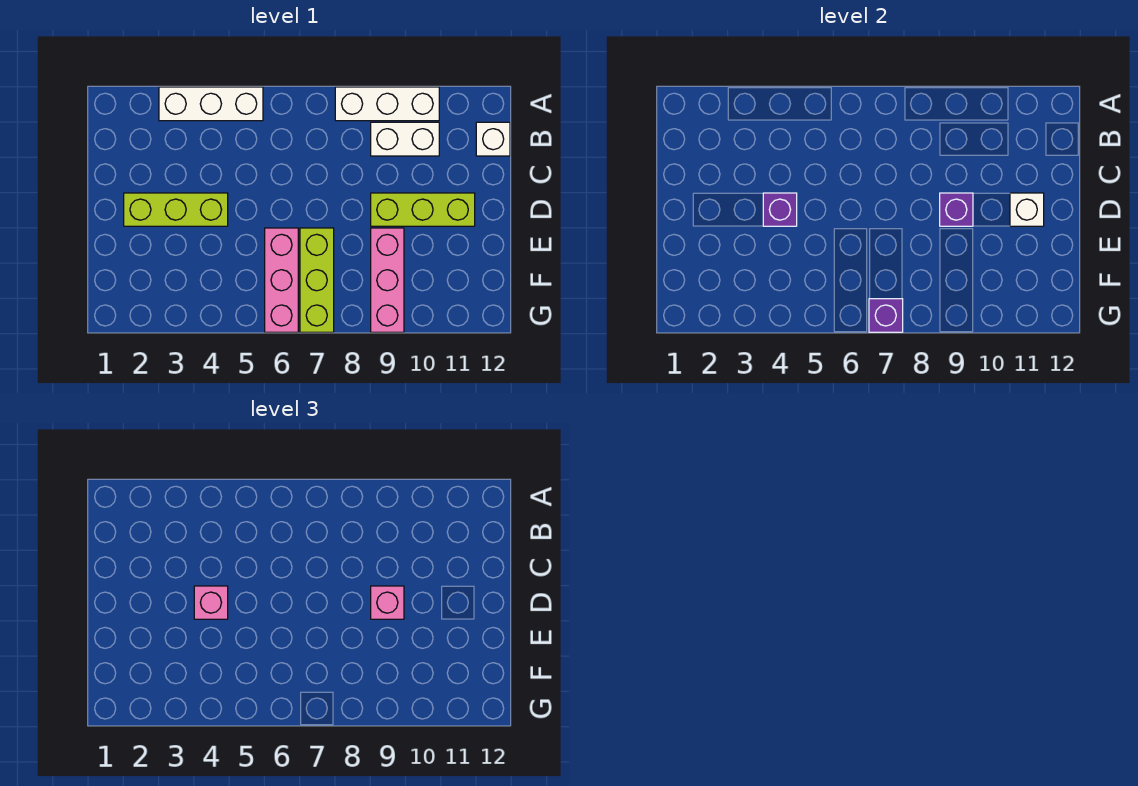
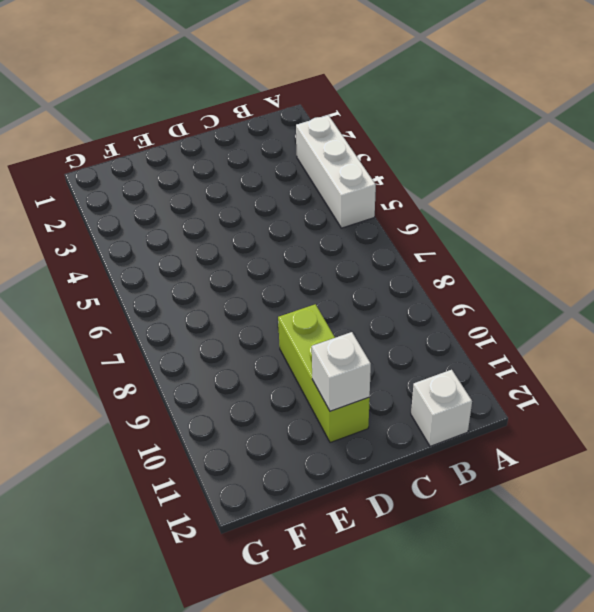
none -> white 1x3 brick [335,87,439,121]
none -> white 1x2 brick [371,122,439,156]
none -> lime 1x3 brick [124,193,228,226]

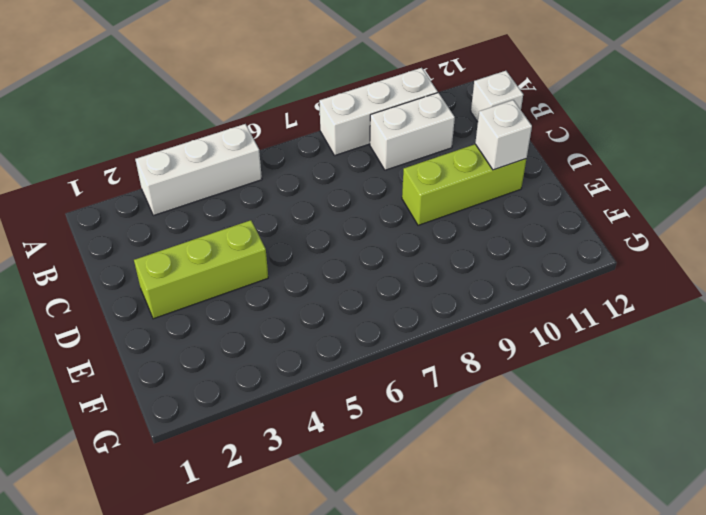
none -> pink 1x3 brick [265,228,298,332]
none -> lime 1x3 brick [300,228,334,332]
none -> pink 1x3 brick [371,228,404,332]

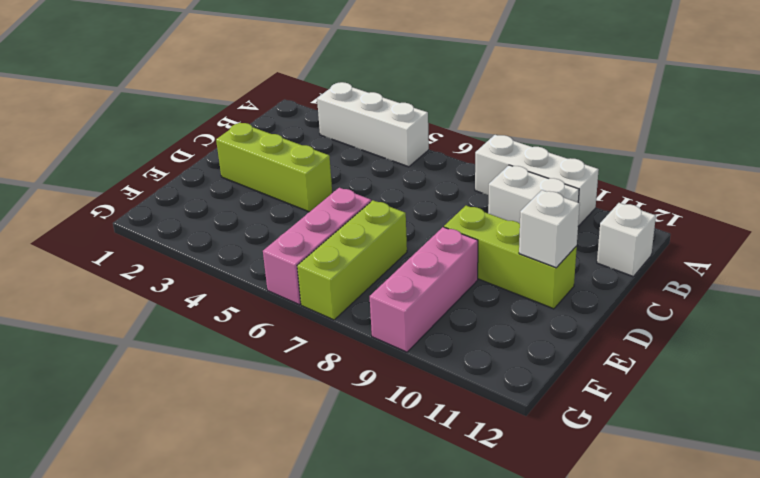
none -> purple 1x1 brick [763,193,797,226]
none -> purple 1x1 brick [940,193,973,226]
none -> purple 1x1 brick [869,299,903,332]

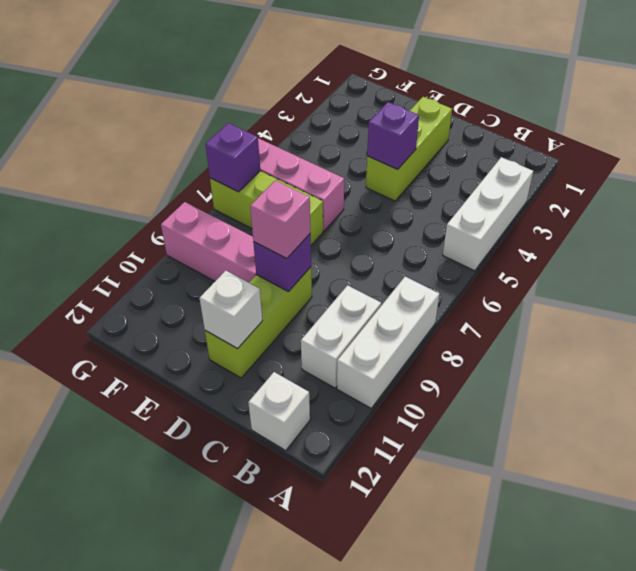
none -> pink 1x1 brick [194,586,228,619]

